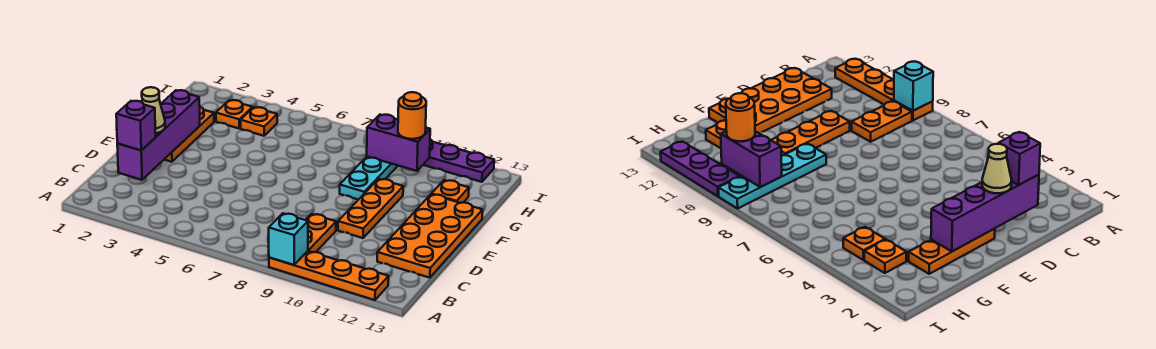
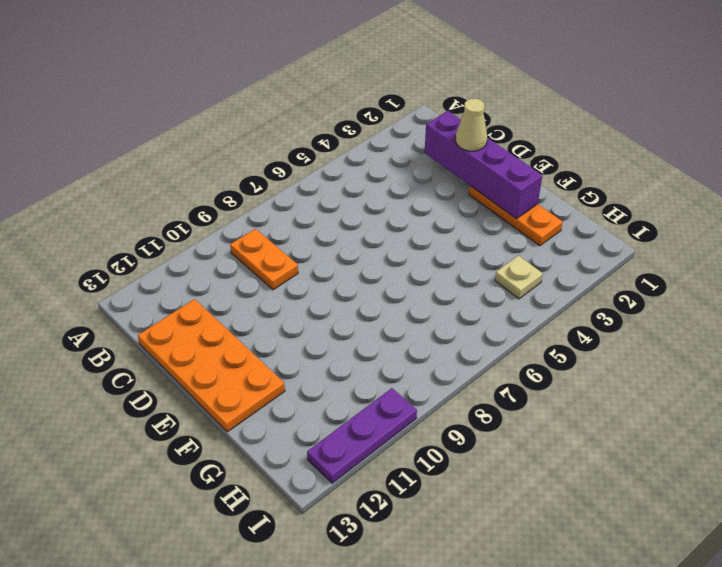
tan 1x1 plate [495,256,543,299] -> orange 1x1 plate [241,107,277,136]
none -> orange 1x4 plate [269,251,389,300]
none -> orange 1x3 plate [338,179,403,238]
none -> cyan 1x4 plate [340,157,398,200]

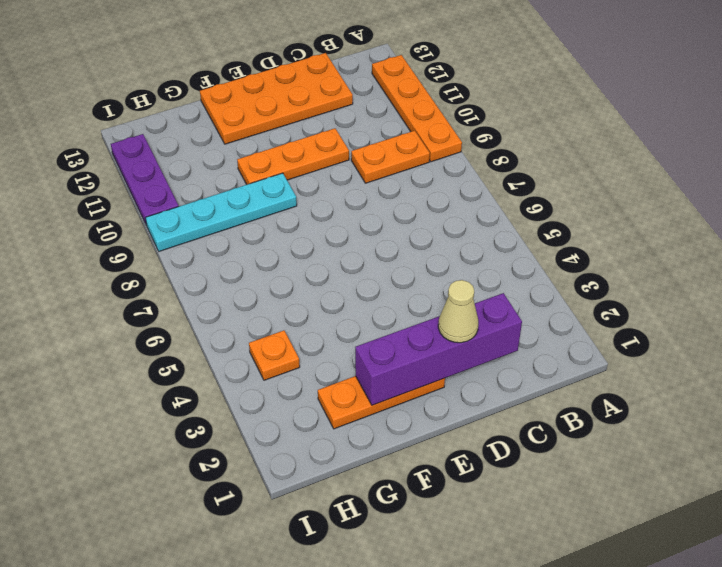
none -> orange 1x1 plate [432,180,469,203]
none -> orange 1x1 plate [216,100,253,128]
none -> cyan 1x1 brick [269,213,308,265]

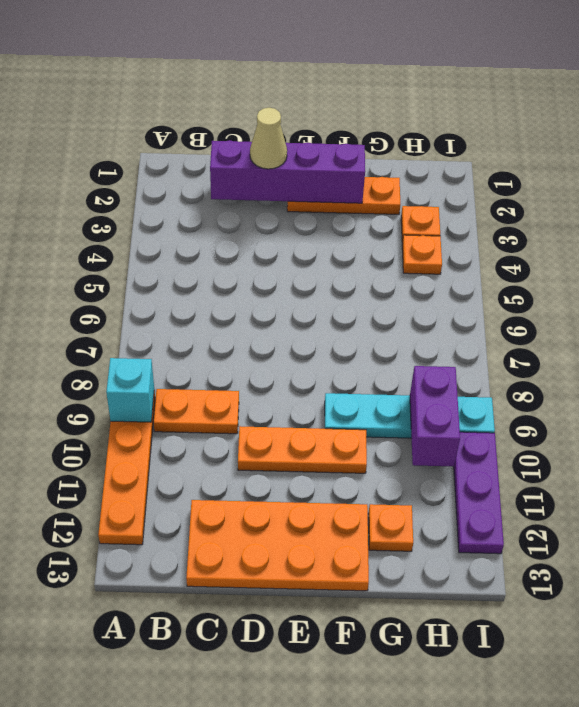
none -> purple 1x1 brick [116,101,156,150]
none -> orange 1x1 round brick [398,92,426,139]

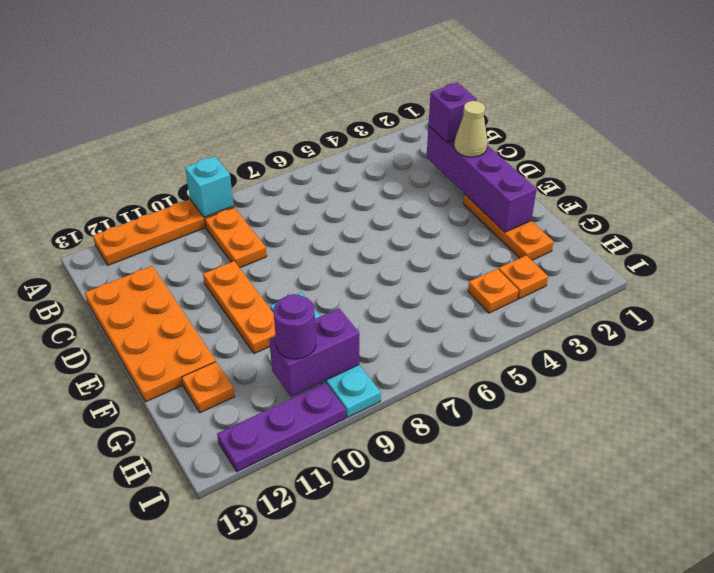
purple 1x1 round brick [274,294,316,359] -> orange 1x1 round brick [398,92,426,139]

